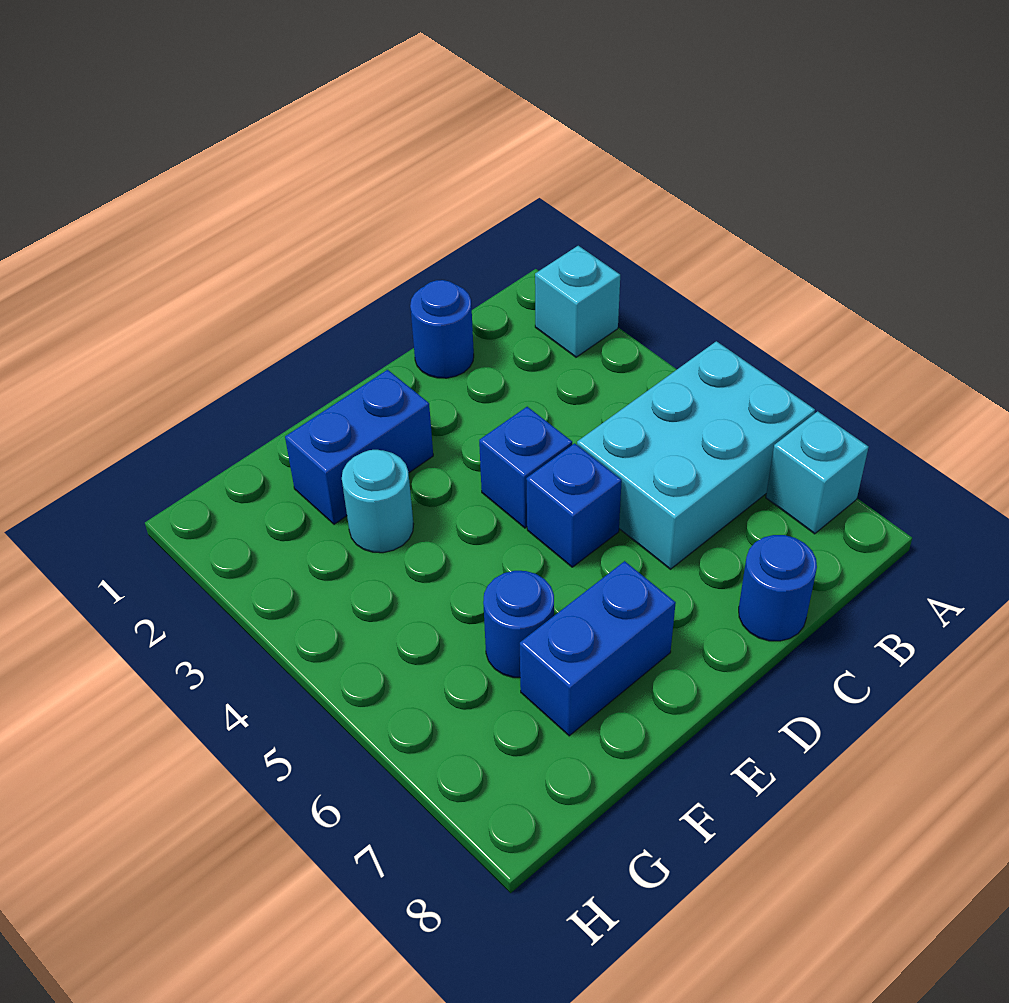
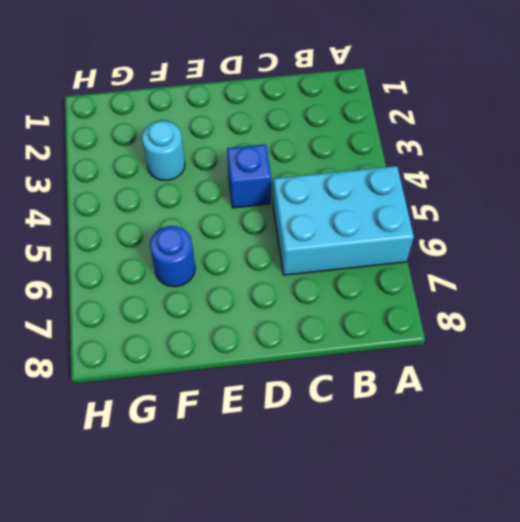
none -> cyan 1x1 brick [535,246,620,357]
none -> cyan 1x1 brick [766,411,869,534]

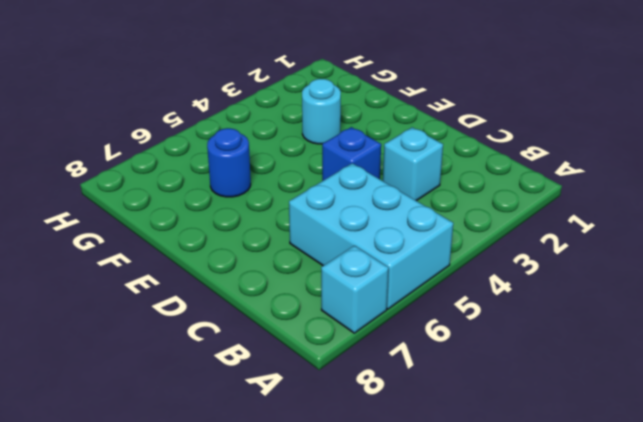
cyan 1x1 brick [383,127,443,201] -> cyan 1x1 brick moved to [535,246,620,357]
none -> blue 1x1 round brick [410,280,474,378]
none -> blue 1x1 round brick [739,535,817,641]

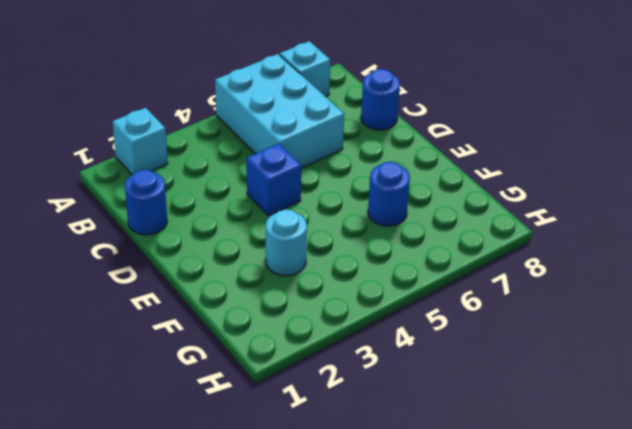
none -> blue 1x1 brick [526,443,622,567]
none -> blue 1x2 brick [285,370,433,524]

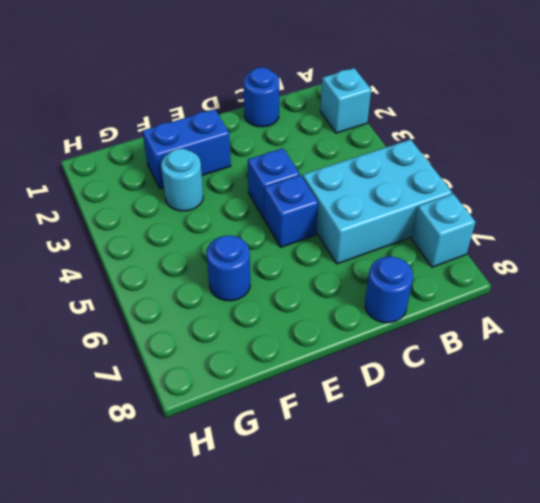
none -> blue 1x2 brick [520,561,676,736]

